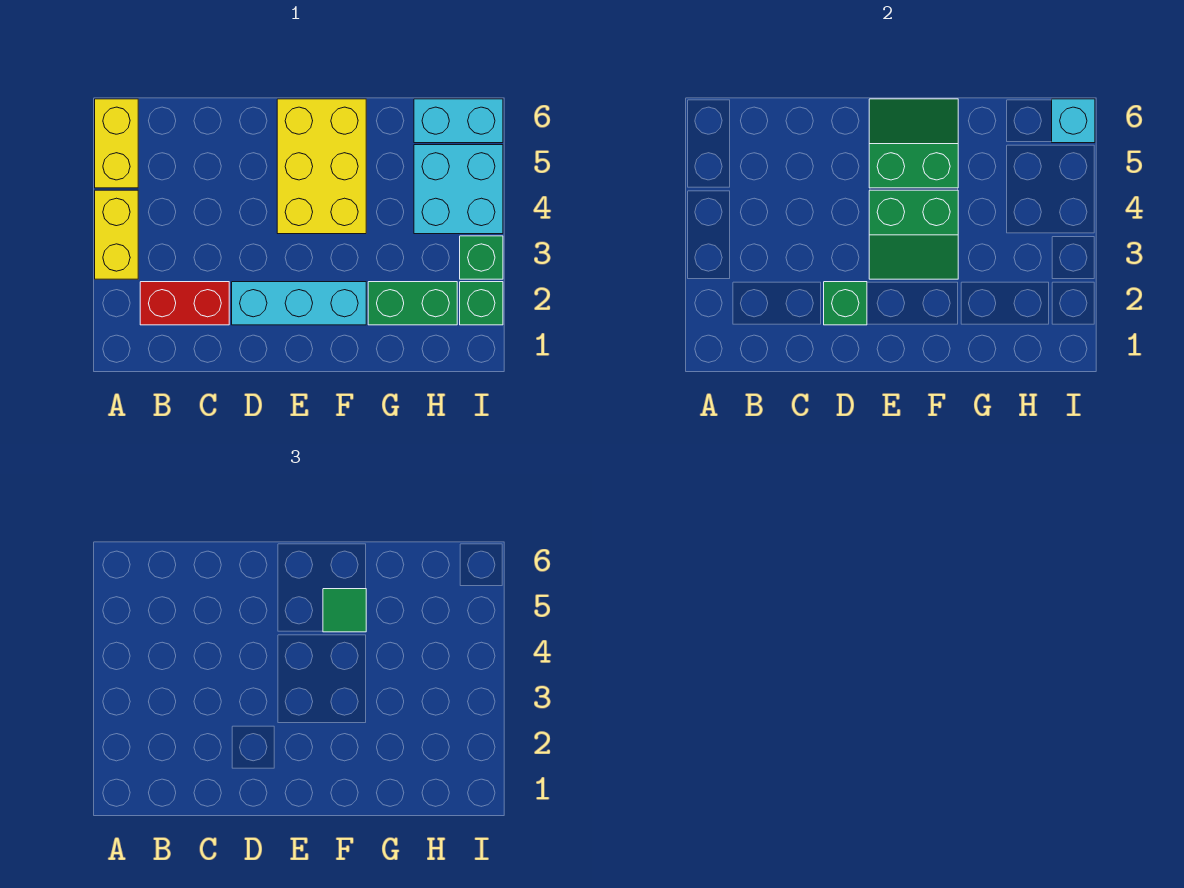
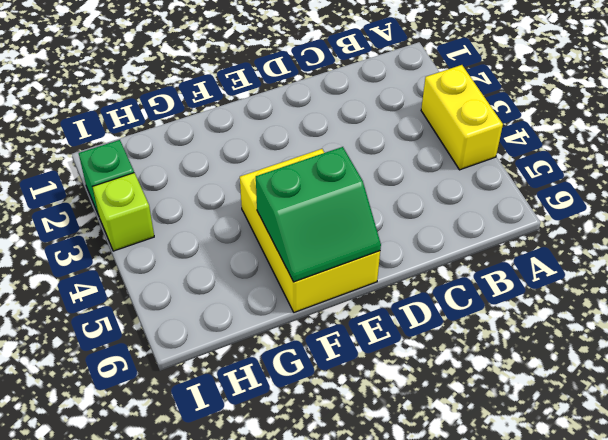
lime 1x1 brick [93,173,154,251] -> green 1x1 brick [460,236,503,279]
none -> yellow 1x2 brick [95,99,138,188]
none -> red 1x2 brick [140,282,229,325]
none -> cyan 1x3 brick [232,282,366,325]

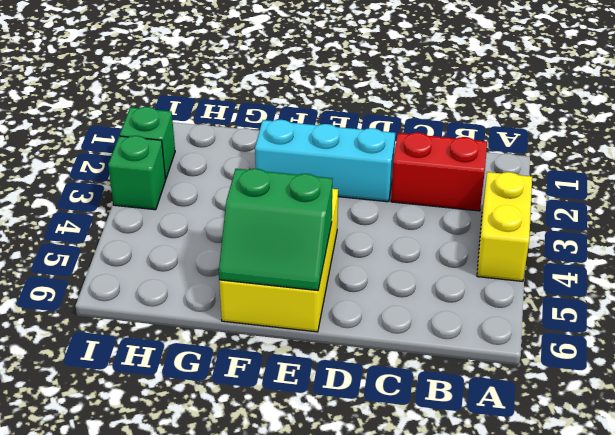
none -> yellow 1x2 brick [95,99,138,188]
none -> green 1x2 brick [368,282,457,325]
none -> cyan 2x2 brick [414,145,503,234]

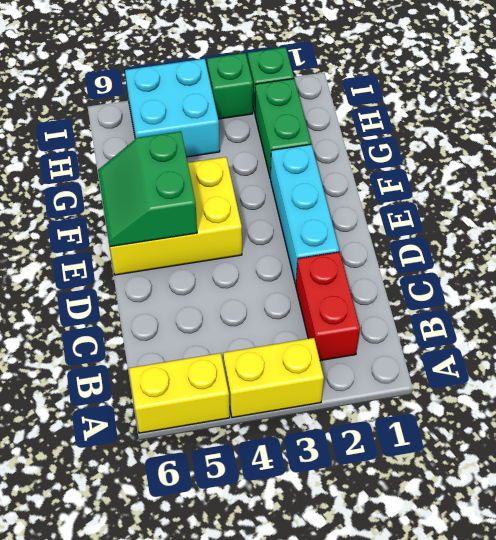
none -> cyan 1x2 brick [414,99,503,143]
none -> green 1x1 brick [824,282,867,325]
none -> green 2x2 slope [869,190,958,279]

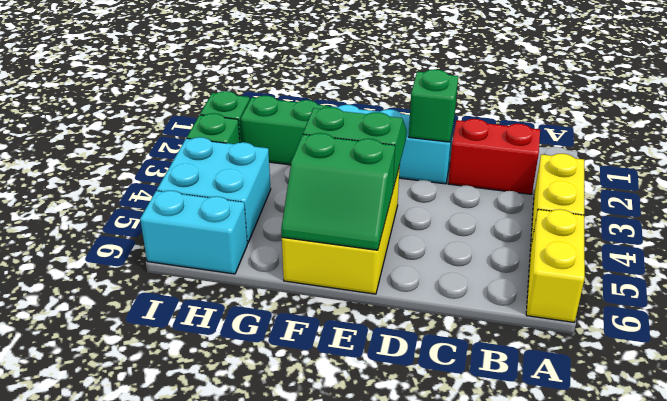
none -> cyan 1x1 brick [1052,99,1095,143]
none -> green 1x1 tile [323,589,366,632]

